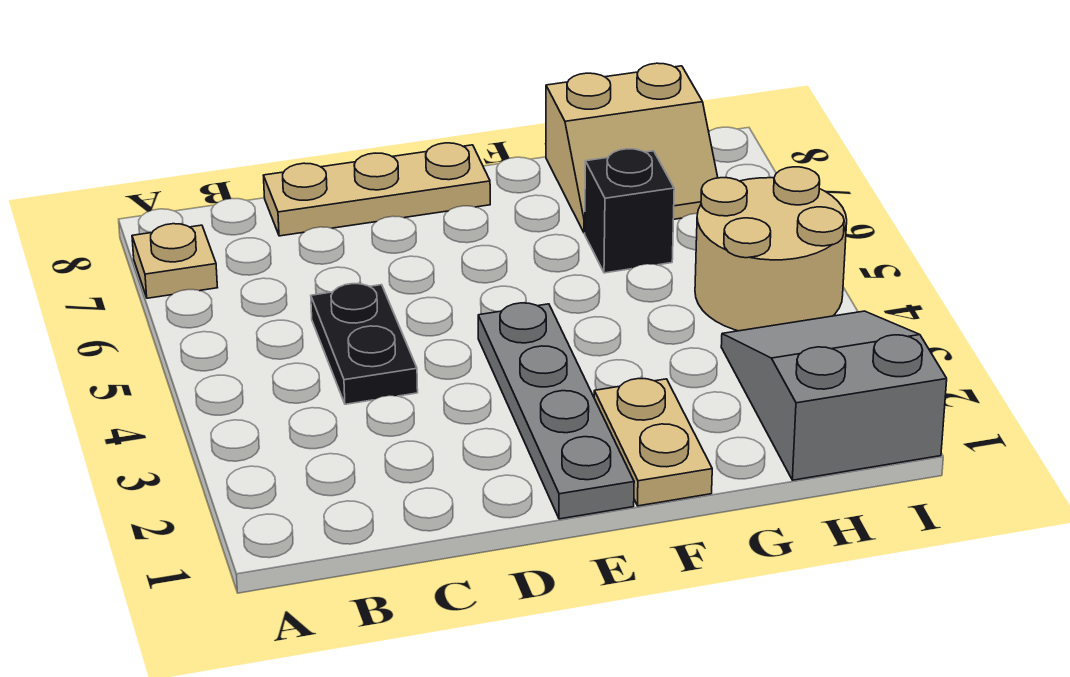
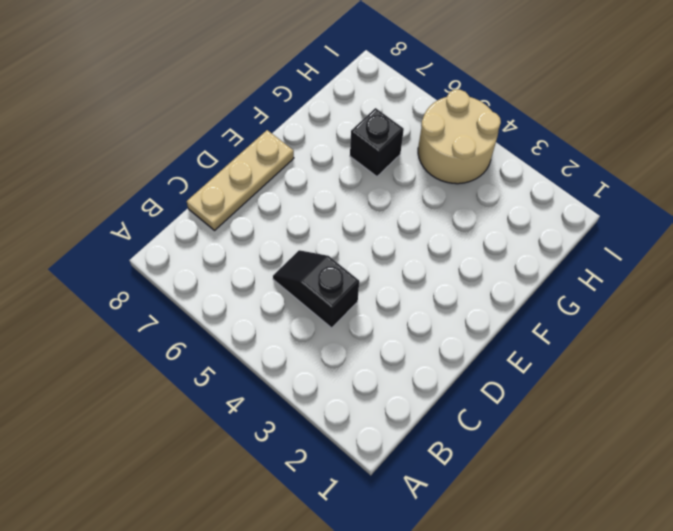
black 1x2 slope [273,250,359,328] -> black 1x2 plate [311,284,418,404]
none -> tan 1x1 plate [132,224,218,298]
none -> grey 1x4 plate [478,303,634,519]

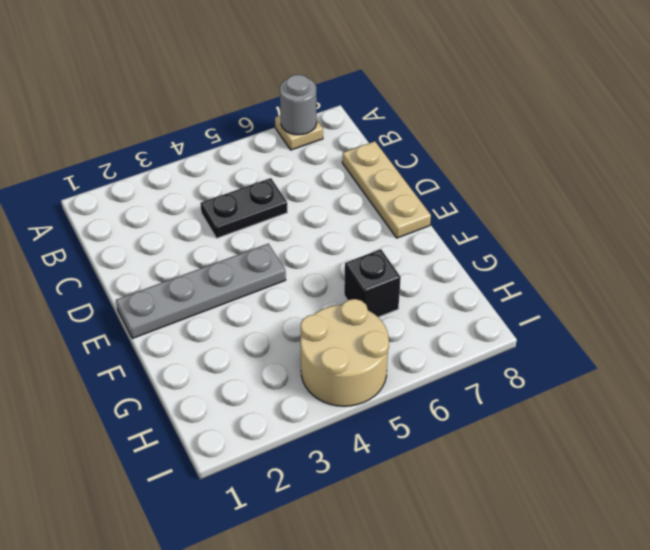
grey 1x1 round brick [280,75,317,135] -> none
none -> tan 1x2 plate [594,379,712,506]
none -> tan 2x2 slope [546,63,718,233]

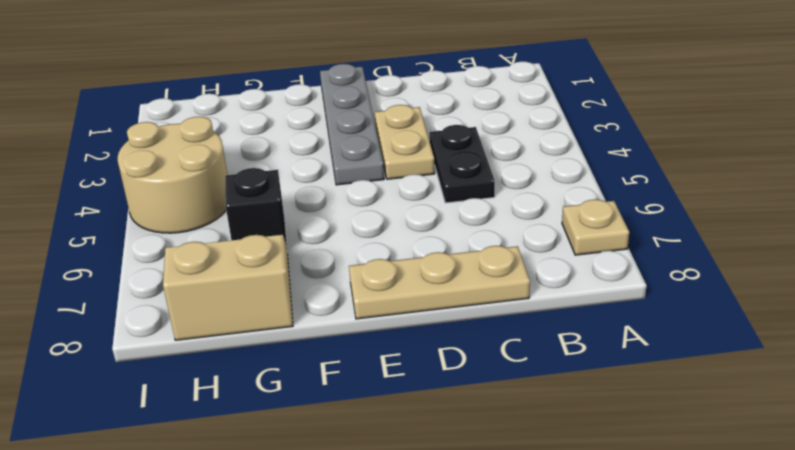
tan 1x2 plate [375,105,435,179] -> tan 1x2 plate moved to [594,379,712,506]
none -> grey 2x3 slope [721,311,947,480]

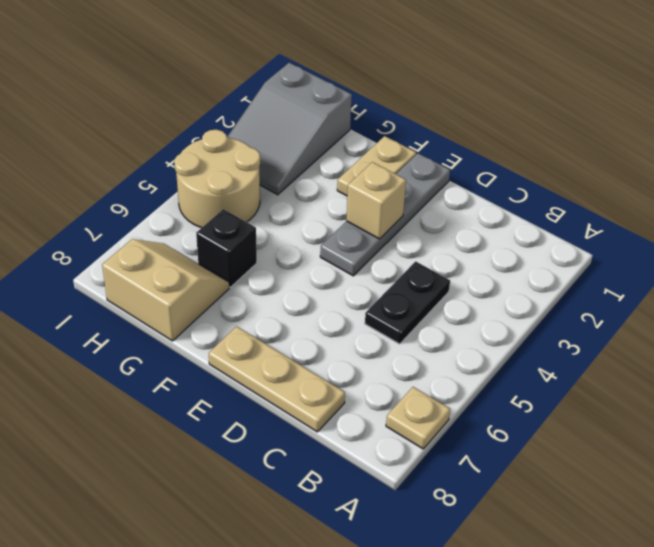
tan 1x1 brick [346,162,406,239] -> none

